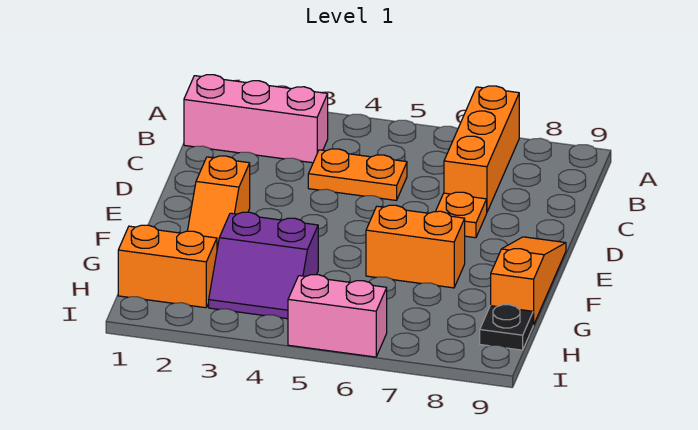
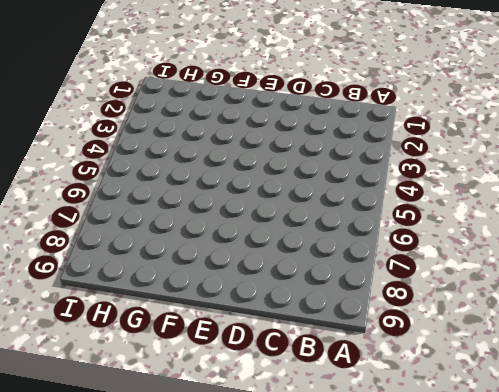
none -> orange 1x3 brick [444,86,519,212]
none -> pink 1x3 brick [184,75,328,163]

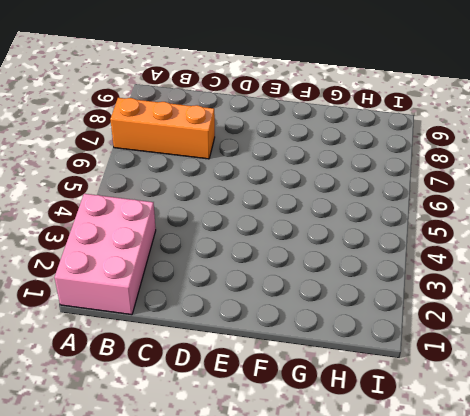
pink 2x3 brick [54,194,156,315] -> pink 1x3 brick [184,75,328,163]
none -> orange 1x2 plate [308,149,407,200]
none -> orange 1x1 plate [436,192,487,238]

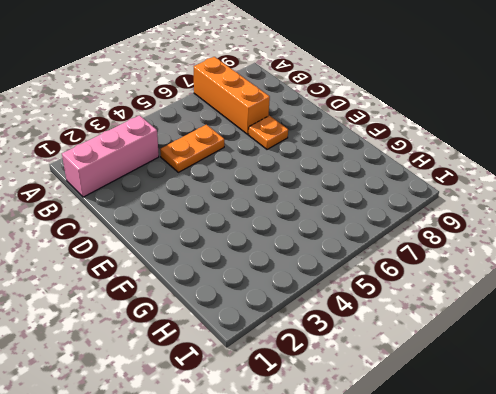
none -> orange 1x2 slope [188,156,250,248]
none -> orange 1x3 slope [491,237,566,325]

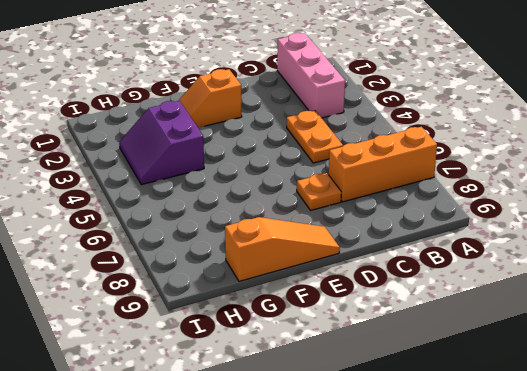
none -> orange 1x2 brick [366,205,465,288]
none -> orange 1x2 brick [118,225,217,308]

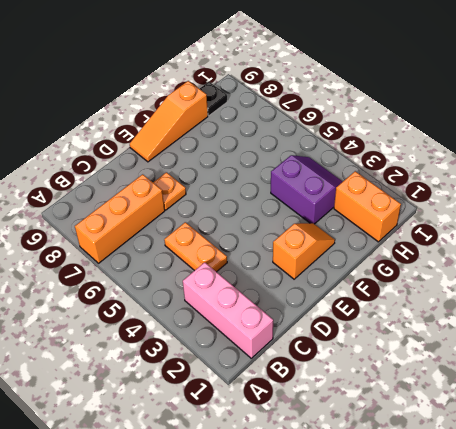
none -> orange 1x2 brick [366,205,465,288]
none -> pink 1x2 brick [288,275,387,357]

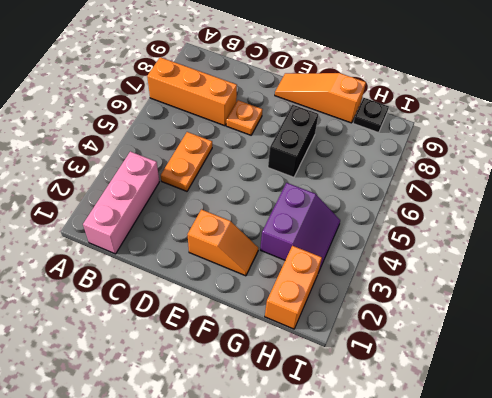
black 1x2 brick [268,105,318,177] -> orange 1x2 brick [366,205,465,288]
none -> pink 1x2 brick [288,275,387,357]

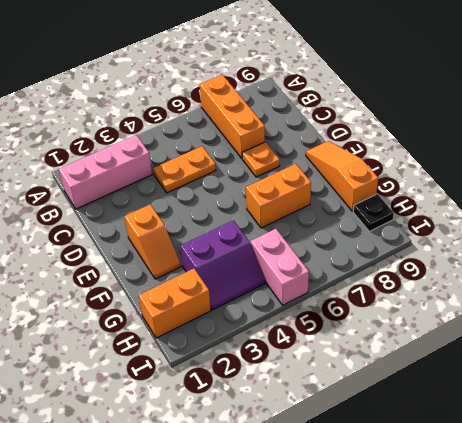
pink 1x2 brick [251,229,309,305] -> pink 1x2 brick turned to [288,275,387,357]

